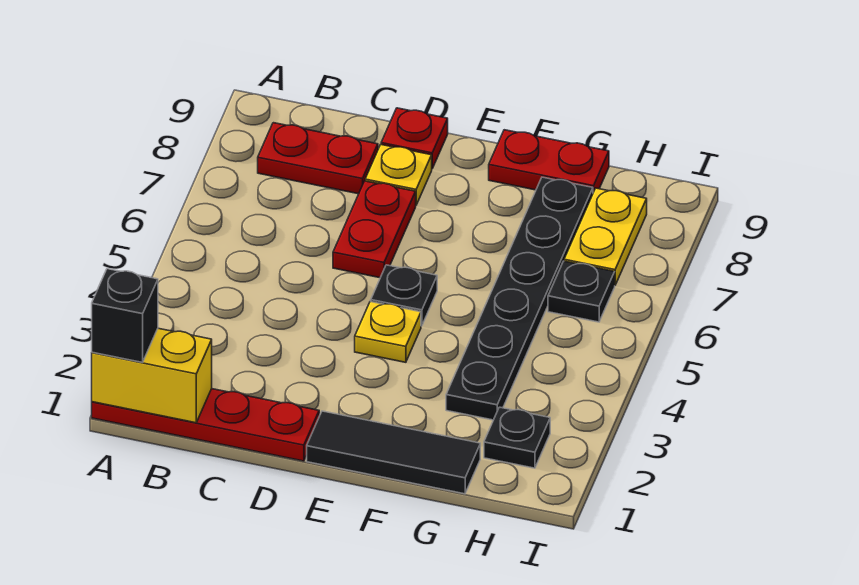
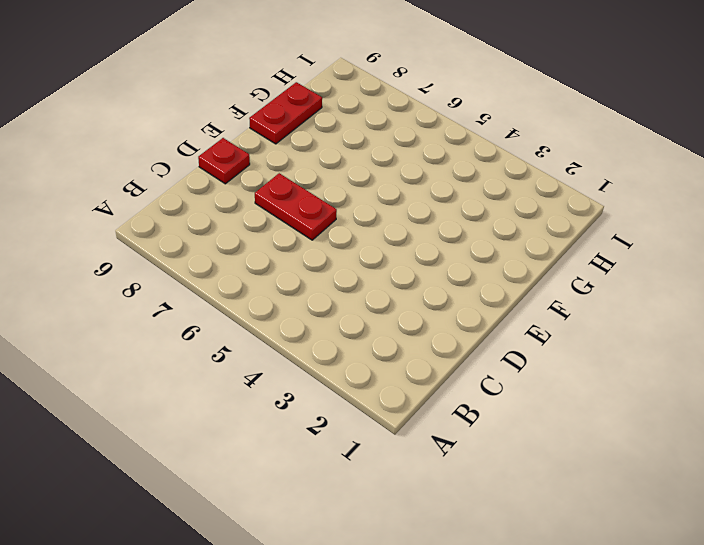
none -> red 1x4 plate [92,389,319,461]
none -> red 1x2 plate [258,123,378,194]
none -> yellow 1x1 plate [365,145,432,205]

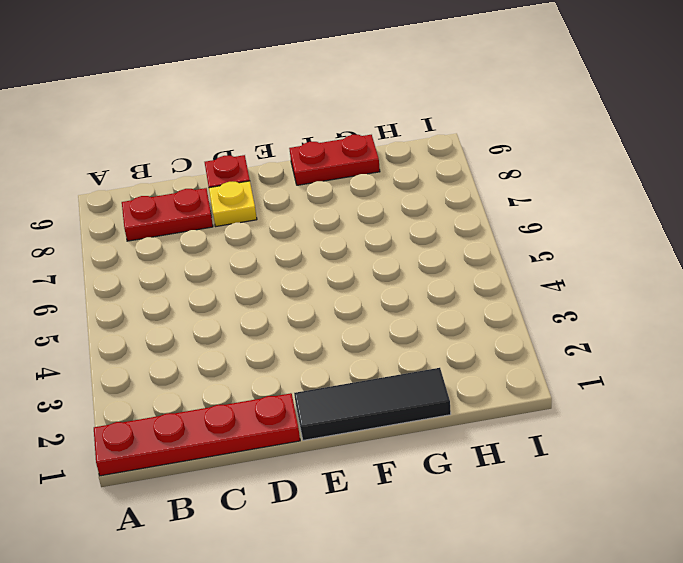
none -> red 1x2 plate [333,181,416,278]
none -> yellow 1x1 plate [355,301,421,362]
none -> black 1x1 plate [371,265,437,326]

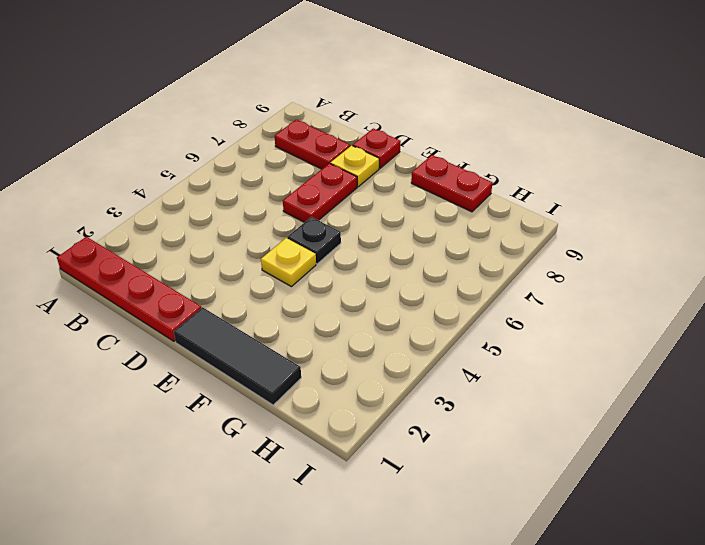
none -> black 1x6 plate [446,177,593,420]
none -> black 1x1 plate [484,407,550,468]
none -> black 1x1 plate [548,261,615,322]

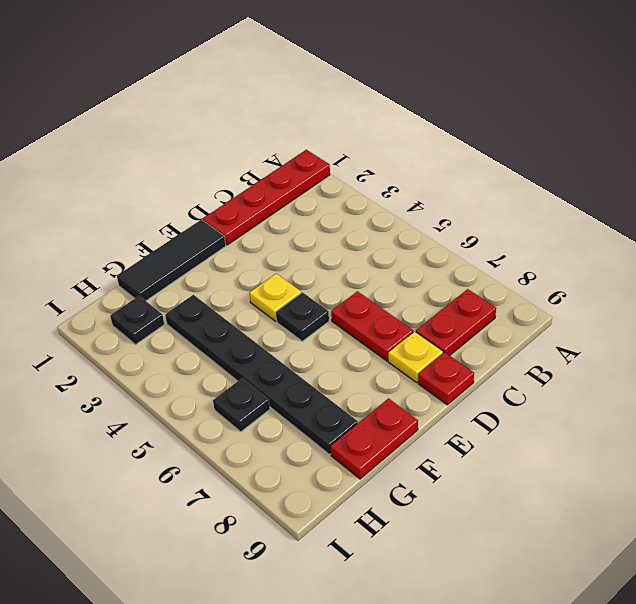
none -> yellow 1x2 plate [564,188,647,285]
none -> yellow 1x2 brick [92,328,212,423]
none -> black 1x1 brick [92,269,158,363]

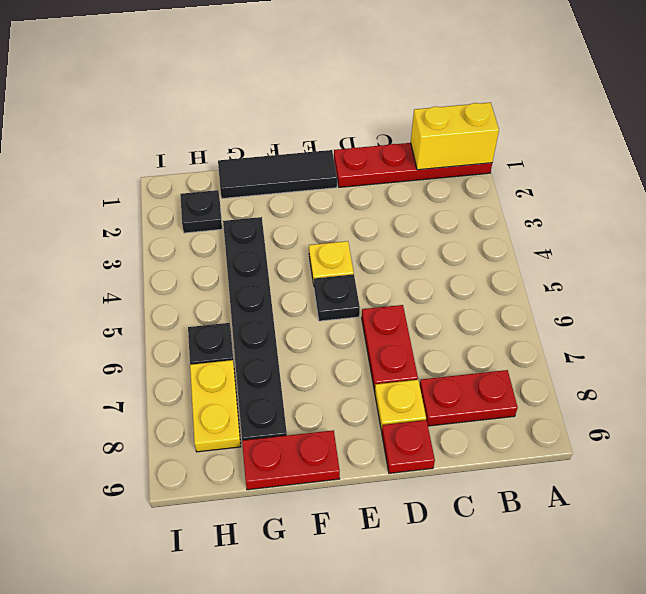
none -> black 1x1 brick [92,269,158,363]

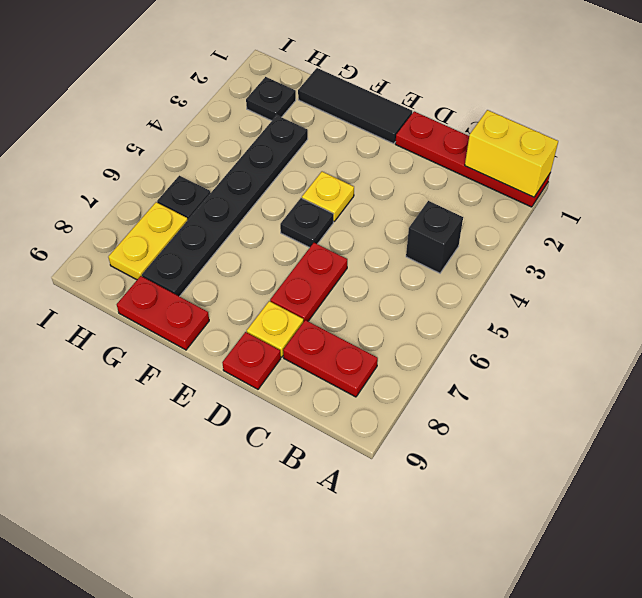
black 1x1 brick [406,201,463,273] -> black 1x1 brick moved to [92,269,158,363]

